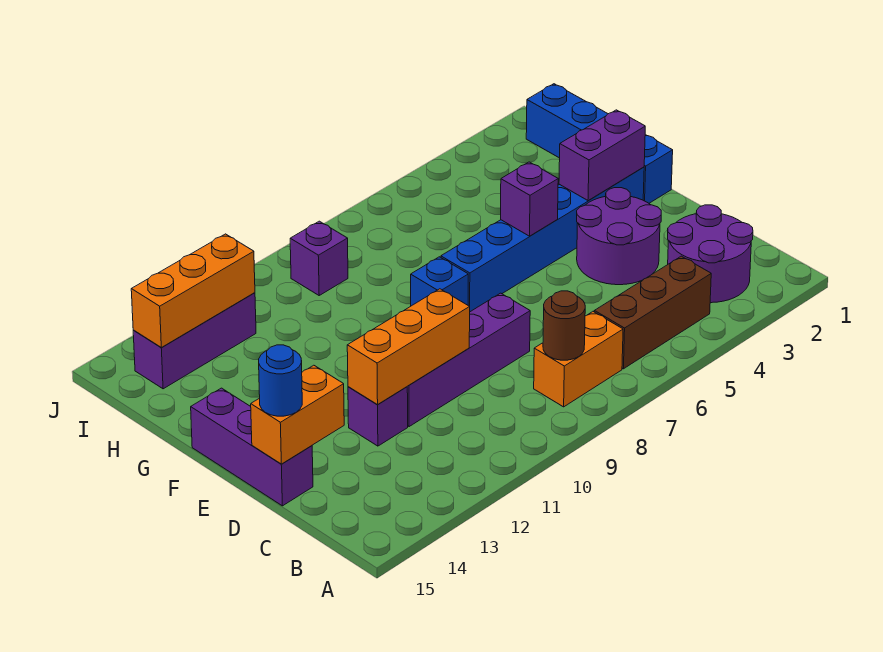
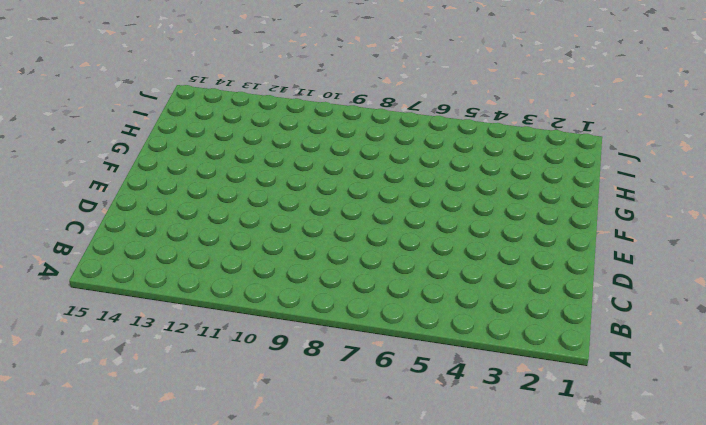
none -> purple 2x2 round brick [668,205,753,303]
none -> brown 1x3 brick [594,256,711,369]
none -> orange 1x2 brick [534,312,623,407]

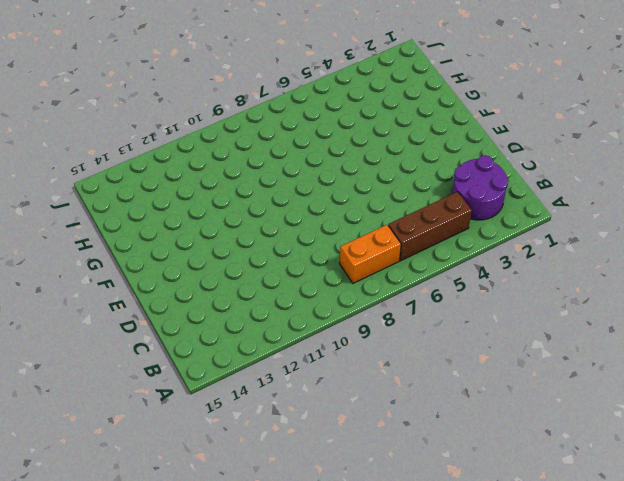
none -> purple 2x2 round brick [577,188,661,285]
none -> purple 1x4 brick [407,293,530,427]
none -> purple 1x1 brick [348,387,408,446]

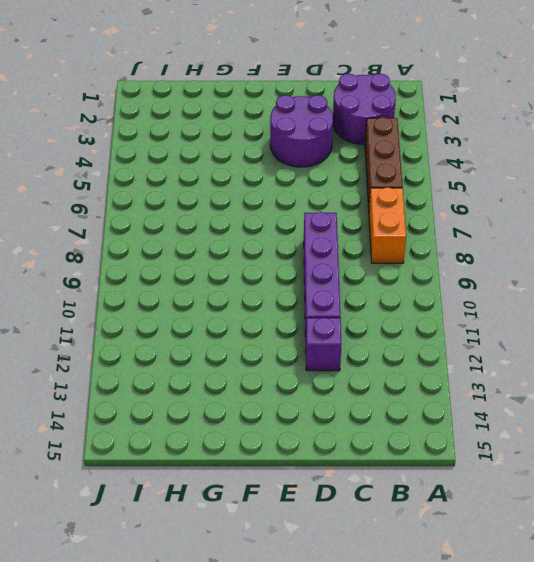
none -> purple 1x3 brick [191,388,313,506]
none -> blue 1x4 brick [526,84,673,203]
none -> blue 1x6 brick [441,167,644,312]

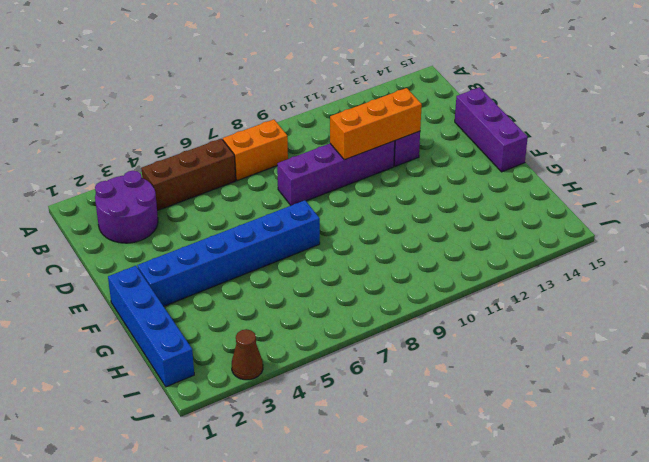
brown 1x1 cone [232,329,263,380] -> none
none -> purple 2x2 round brick [577,188,661,285]
none -> blue 1x1 brick [411,257,468,306]
none -> purple 1x1 brick [290,221,348,295]

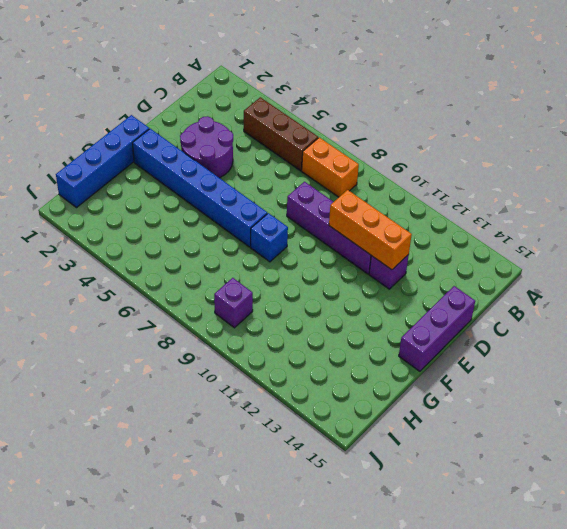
none -> purple 2x2 round brick [668,205,753,303]
none -> purple 1x3 brick [133,293,256,389]
none -> brown 1x1 round brick [543,291,585,360]

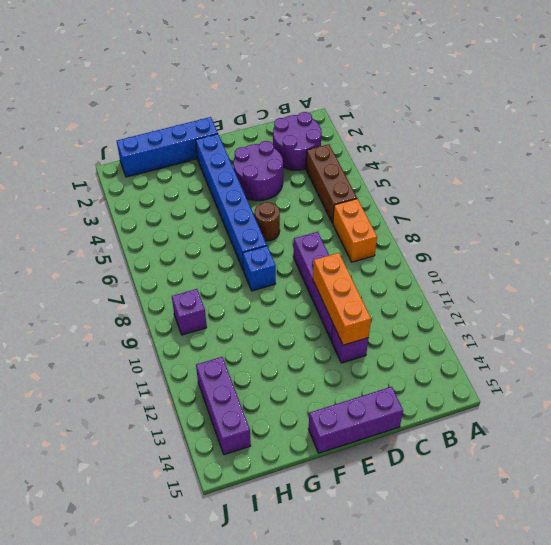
brown 1x1 round brick [255,202,280,241] -> brown 1x1 round brick moved to [543,291,585,360]
none -> orange 1x2 brick [251,365,344,464]
none -> purple 1x2 brick [559,110,645,201]
none -> purple 1x1 brick [501,162,558,236]

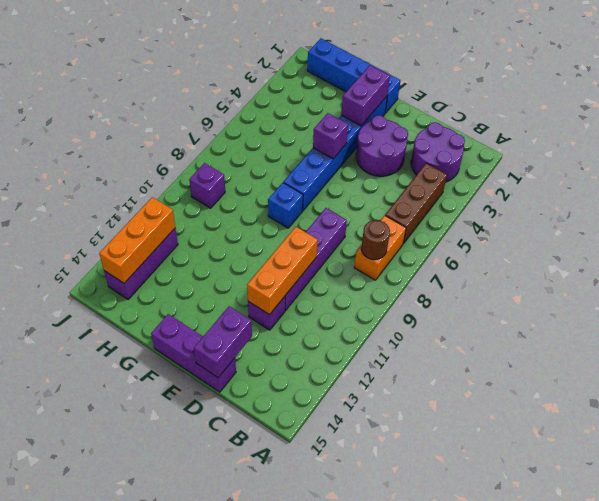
purple 1x2 brick [194,306,252,378] -> orange 1x2 brick [251,365,344,464]
none -> blue 1x1 round brick [259,345,302,416]

